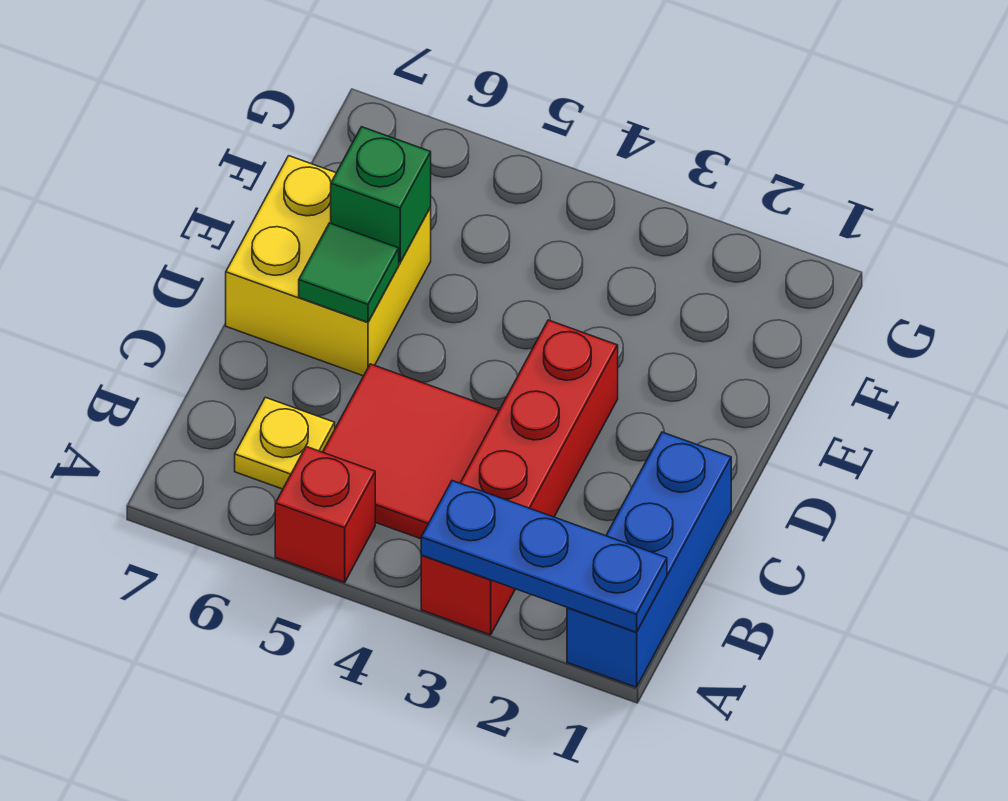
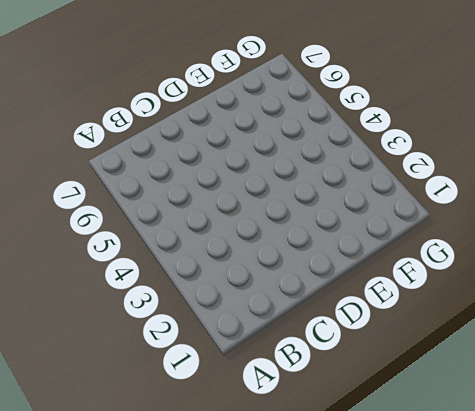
none -> blue 1x3 brick [567,432,731,687]
none -> red 1x4 brick [421,320,618,635]

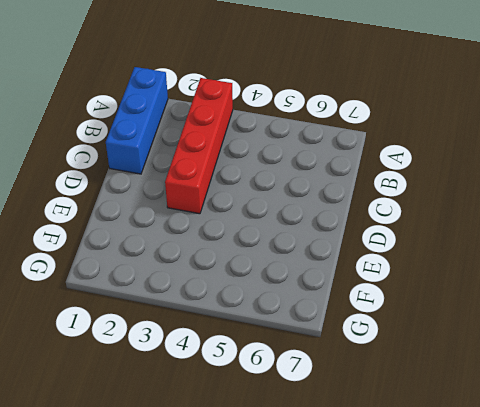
none -> red 1x1 brick [275,447,375,582]
none -> red 2x2 tile [323,364,499,539]

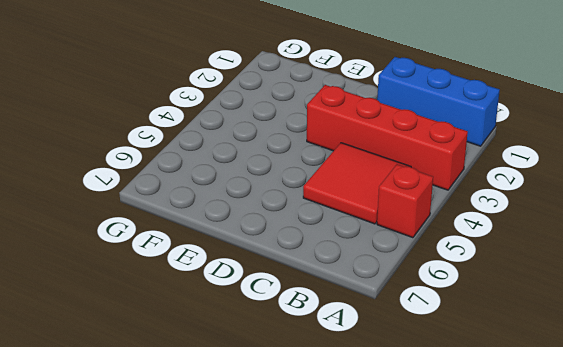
none -> yellow 1x1 plate [235,397,335,489]
none -> yellow 2x2 brick [226,156,431,376]

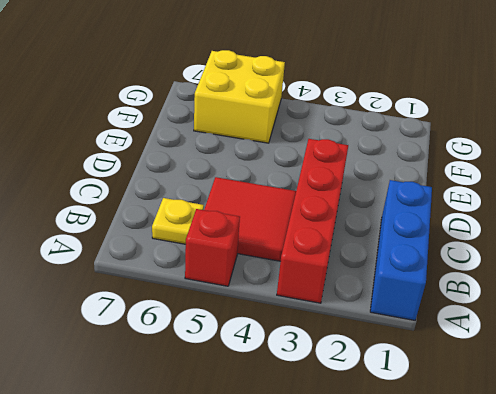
yellow 2x2 brick [194,50,285,143] -> yellow 2x2 brick moved to [226,156,431,376]
none -> blue 1x3 plate [421,481,667,632]
none -> green 1x1 tile [299,223,399,322]

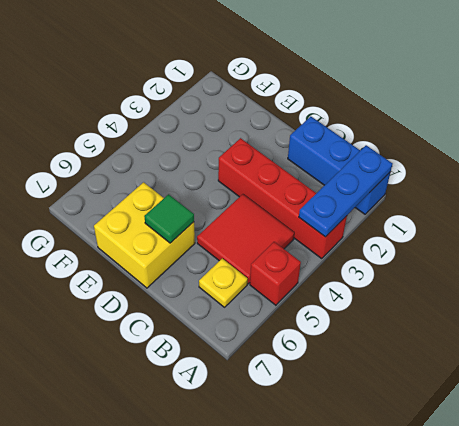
none -> green 1x1 brick [331,127,431,263]

